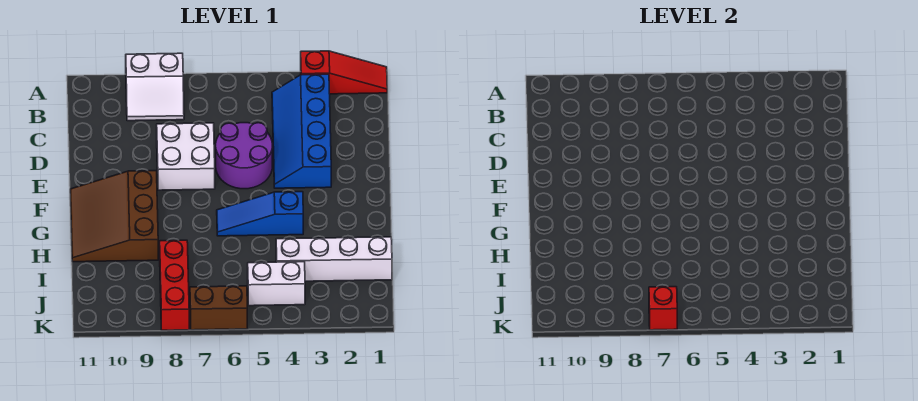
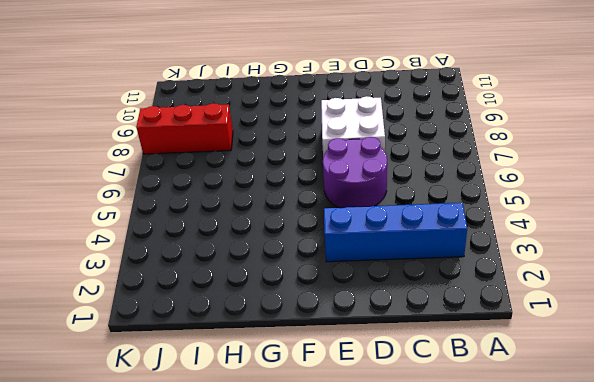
none -> red 1x3 slope [301,51,387,94]
none -> white 2x2 slope [126,53,184,121]
none -> brown 3x3 slope [70,171,158,262]

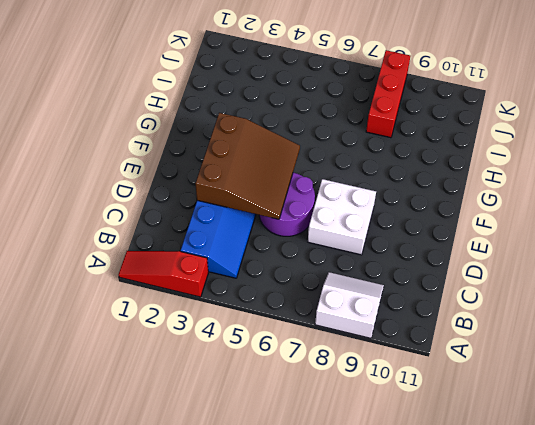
brown 3x3 slope [195,113,300,219] -> brown 3x3 slope moved to [70,171,158,262]
none -> blue 1x3 slope [217,192,303,236]
none -> white 1x4 brick [276,237,392,281]
none -> white 1x2 brick [248,262,305,306]

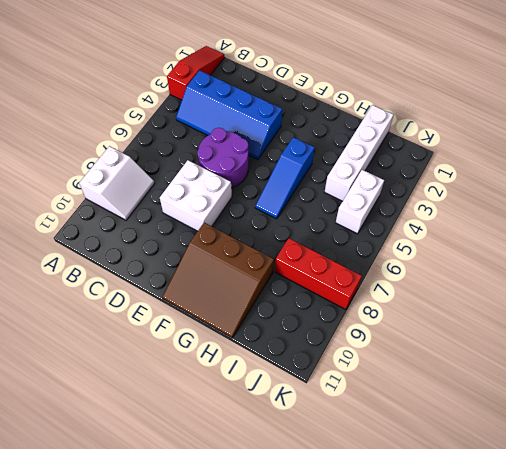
none -> brown 1x2 brick [190,286,247,330]
none -> red 1x1 brick [649,287,677,330]

